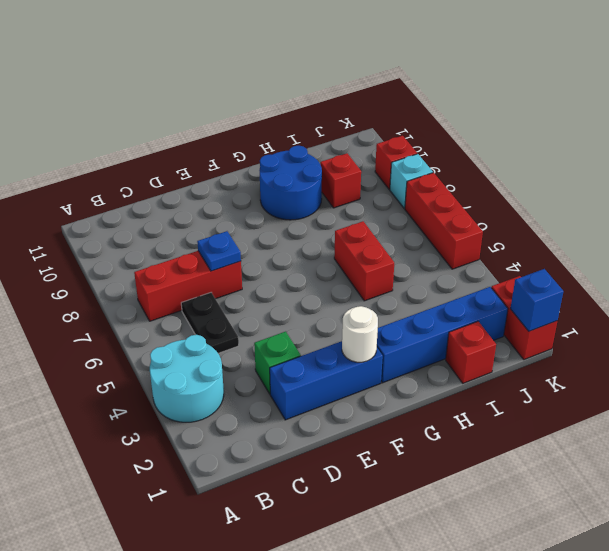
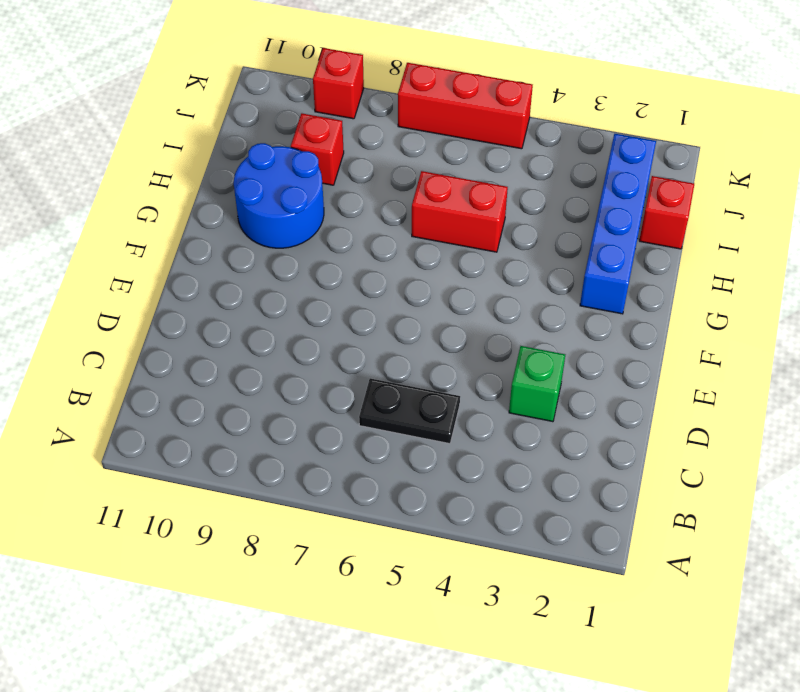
none -> cyan 2x2 round brick [150,335,224,422]
none -> red 1x3 brick [134,251,242,321]
none -> blue 1x3 brick [270,341,383,420]

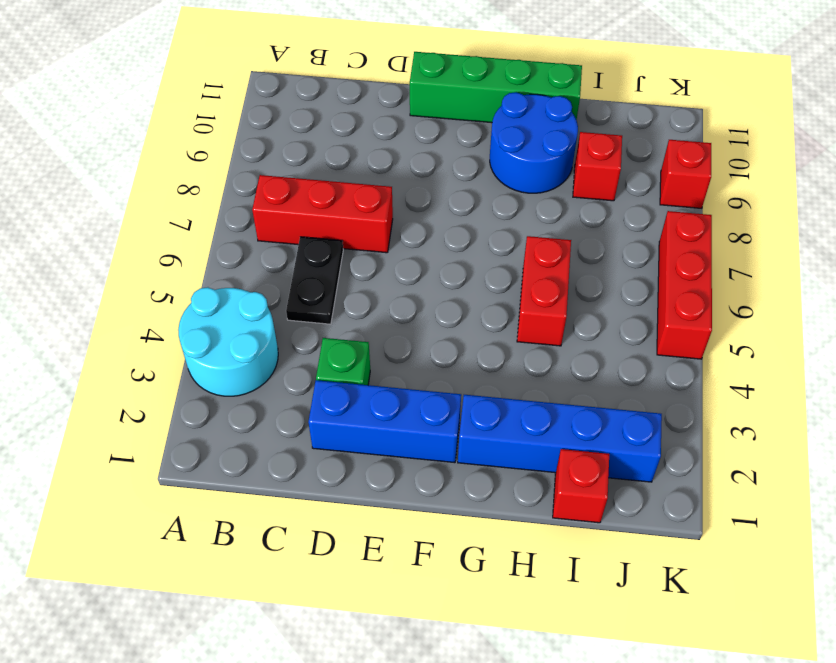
green 1x4 brick [410,52,582,123] -> none
none -> red 1x2 brick [491,276,557,360]
none -> cyan 1x1 brick [390,154,433,209]
none -> blue 1x1 plate [197,231,241,271]

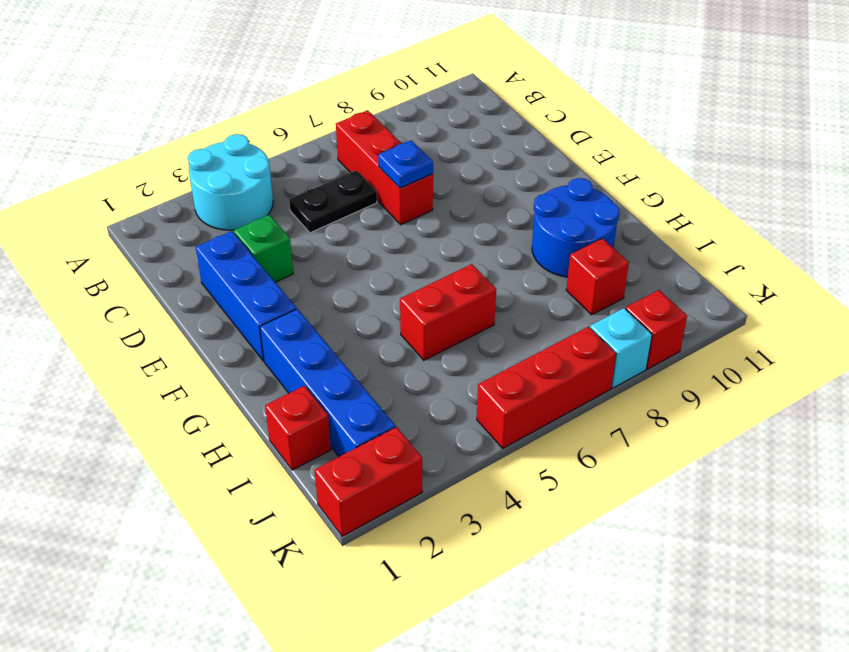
none -> white 1x1 round brick [342,306,378,362]
none -> blue 1x1 brick [510,269,564,331]

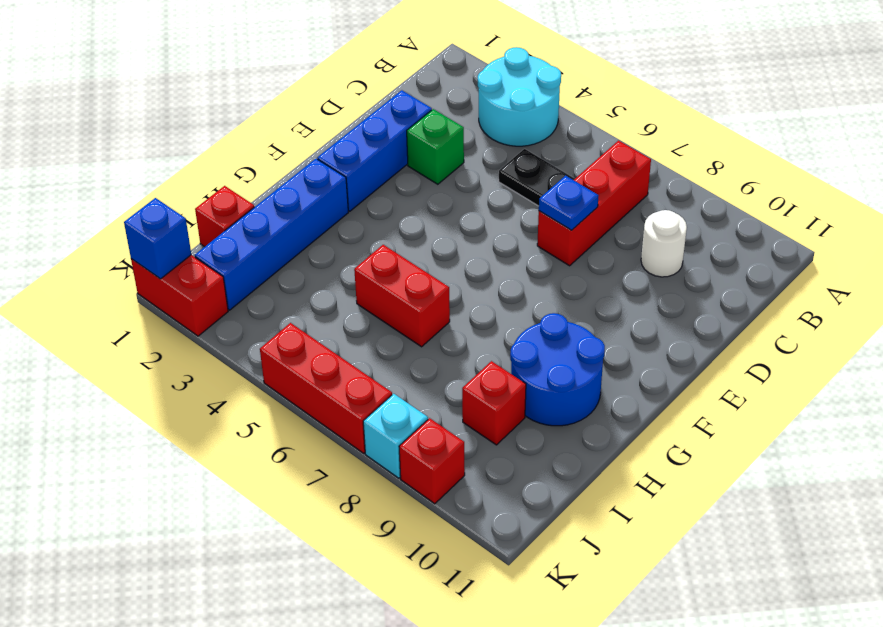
white 1x1 round brick [641,210,687,277] -> white 1x1 round brick moved to [342,306,378,362]

